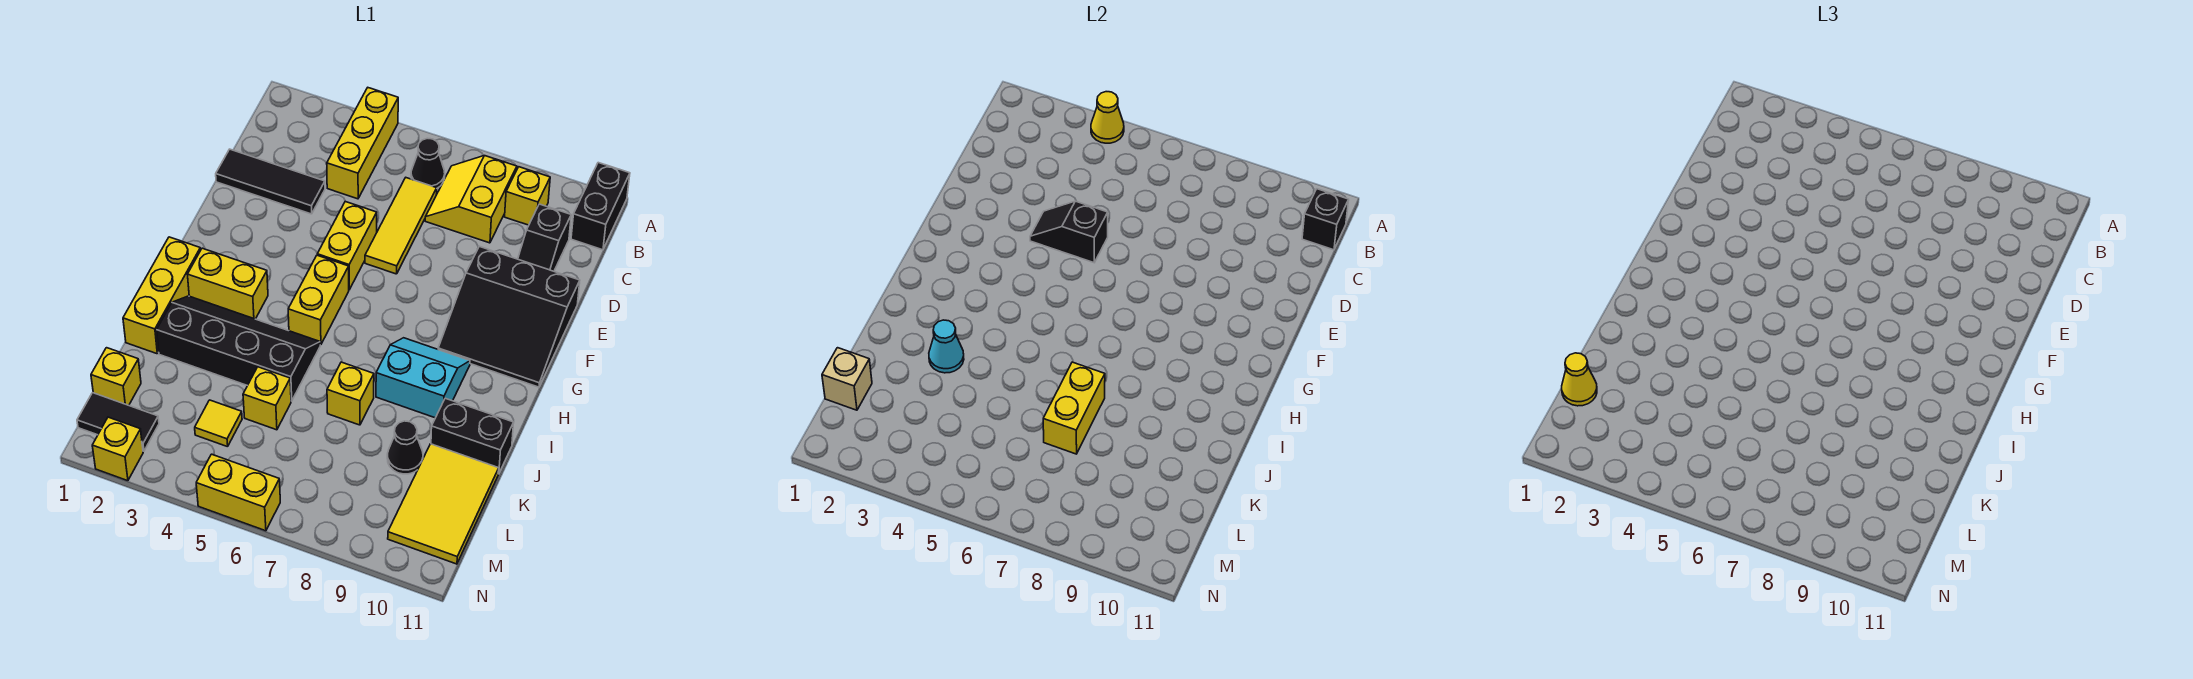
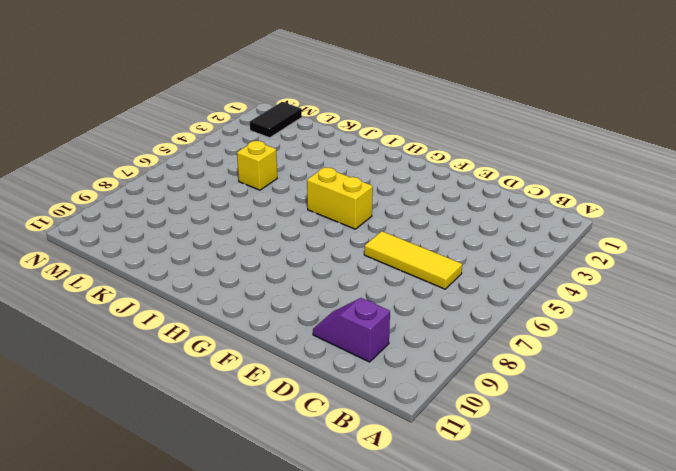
purple 1x2 slope [313,298,390,362] -> black 1x2 slope [518,204,571,271]
none -> yellow 1x3 brick [327,88,398,199]
none -> black 1x2 brick [571,163,630,250]
none -> black 1x1 cone [411,138,445,188]
none -> yellow 2x2 slope [425,156,517,243]

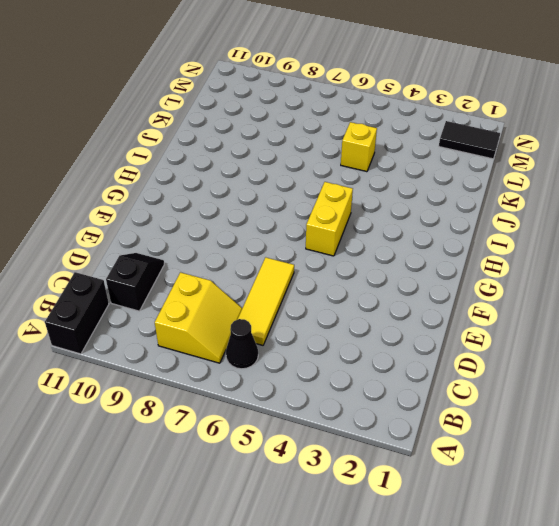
none -> yellow 1x3 brick [327,88,398,199]
none -> yellow 1x1 brick [505,167,550,225]
none -> black 1x3 tile [216,149,325,214]
none -> yellow 1x2 brick [317,201,377,290]

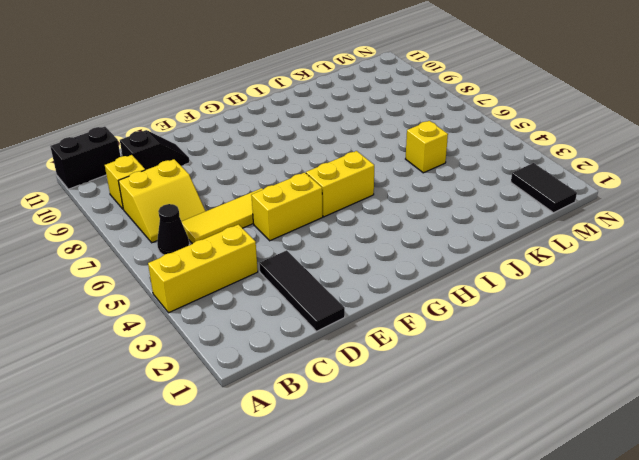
none -> black 3x3 slope [438,246,580,387]
none -> yellow 1x3 brick [123,237,201,354]
none -> yellow 1x2 brick [187,248,268,319]
none -> cyan 2x2 slope [376,338,470,418]

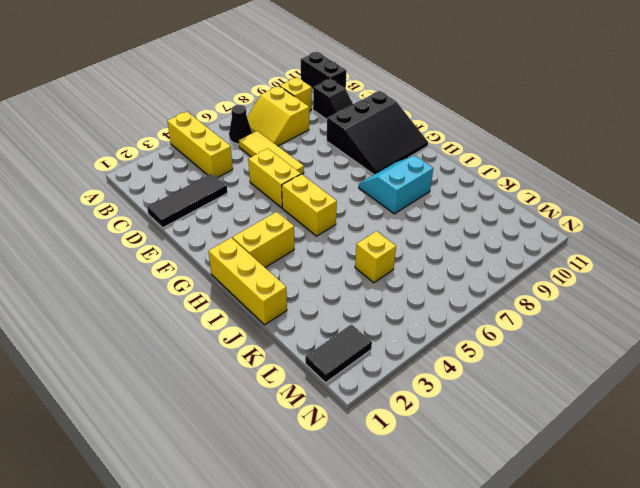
none -> black 2x4 slope [157,296,320,401]
none -> yellow 1x1 brick [327,362,374,425]
none -> black 1x2 brick [431,398,514,474]
none -> black 1x1 cone [387,421,423,474]

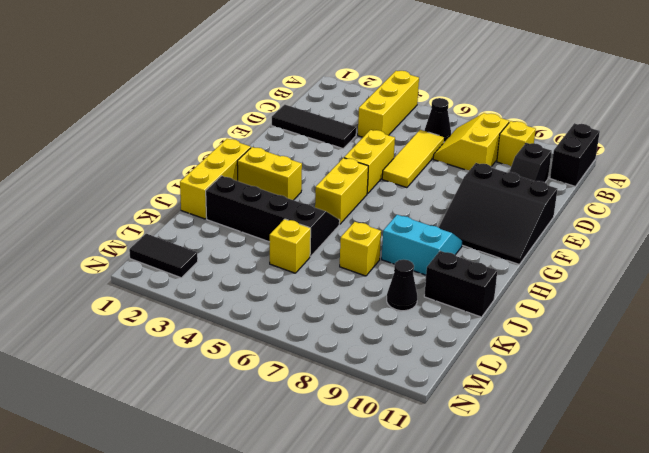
none -> yellow 2x3 tile [388,444,499,564]
none -> yellow 1x1 brick [91,348,141,405]
none -> yellow 1x1 tile [195,400,242,447]
none -> yellow 1x1 brick [92,417,143,481]

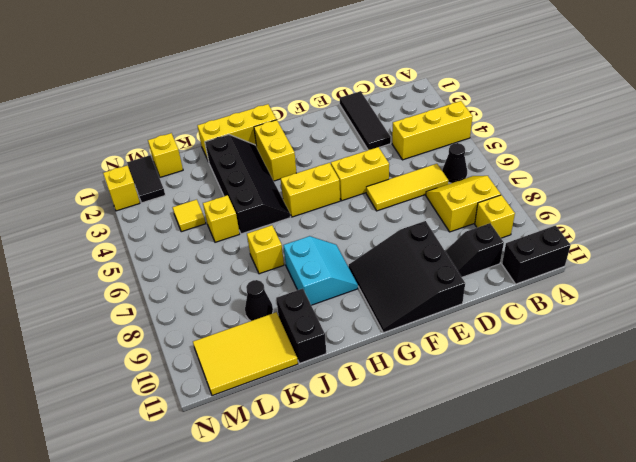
none -> yellow 1x2 brick [196,454,280,531]
none -> yellow 1x1 cone [1091,92,1124,143]
none -> black 1x1 brick [1302,189,1349,250]
none -> black 1x2 slope [1030,201,1108,263]

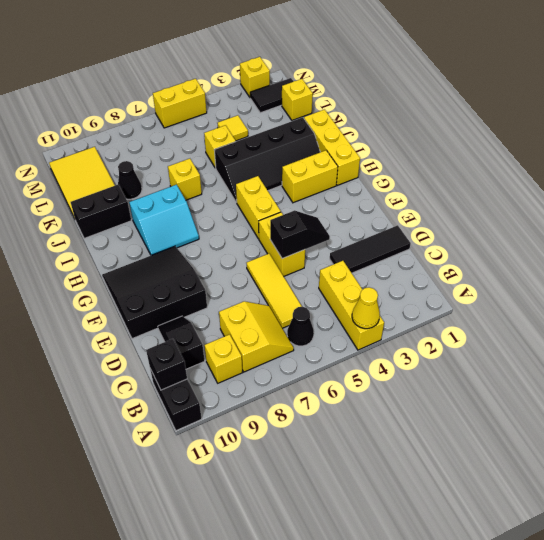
none -> cyan 1x1 cone [929,320,964,373]
none -> yellow 1x2 brick [1043,362,1105,454]
none -> tan 1x1 brick [822,348,872,410]
none -> yellow 1x1 cone [1562,353,1597,406]

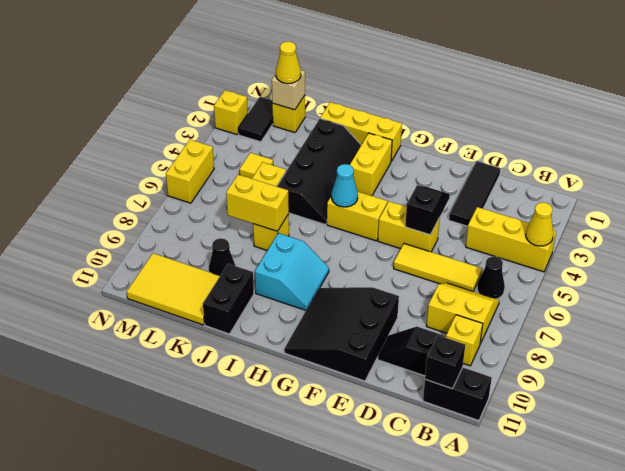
cyan 1x1 cone [331,164,358,207] -> cyan 1x1 cone moved to [929,320,964,373]

